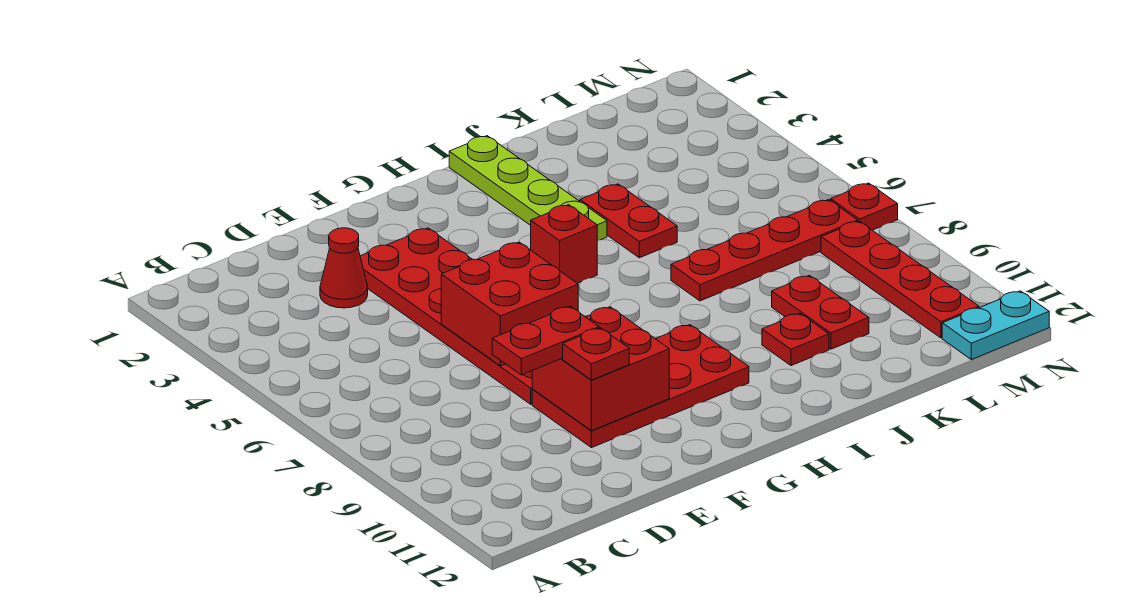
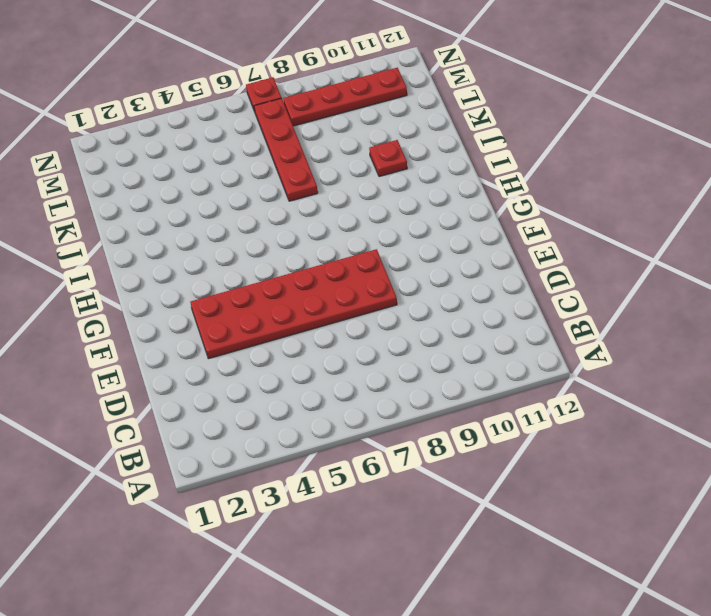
none -> red 1x1 cone [320,228,368,308]
none -> red 2x4 plate [532,325,749,448]
none -> red 1x1 brick [531,205,597,283]

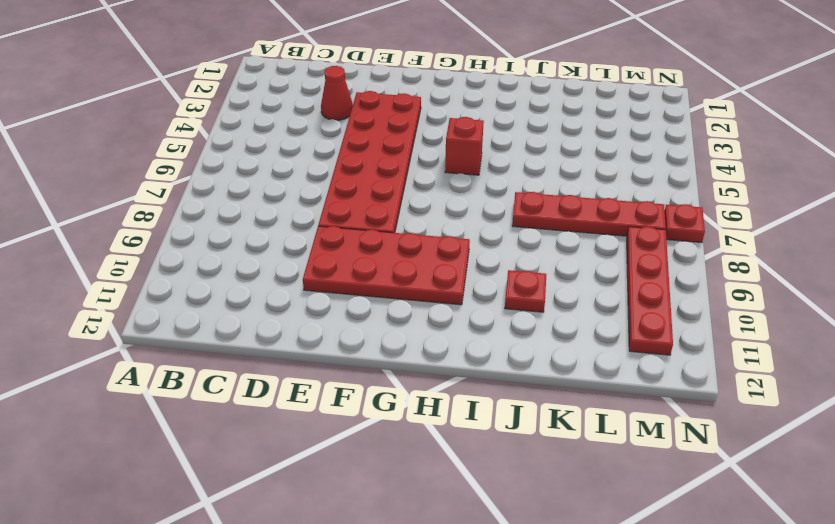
none -> lime 1x4 plate [449,136,607,241]
none -> red 1x2 plate [580,184,677,258]
none -> red 1x2 plate [772,275,869,349]

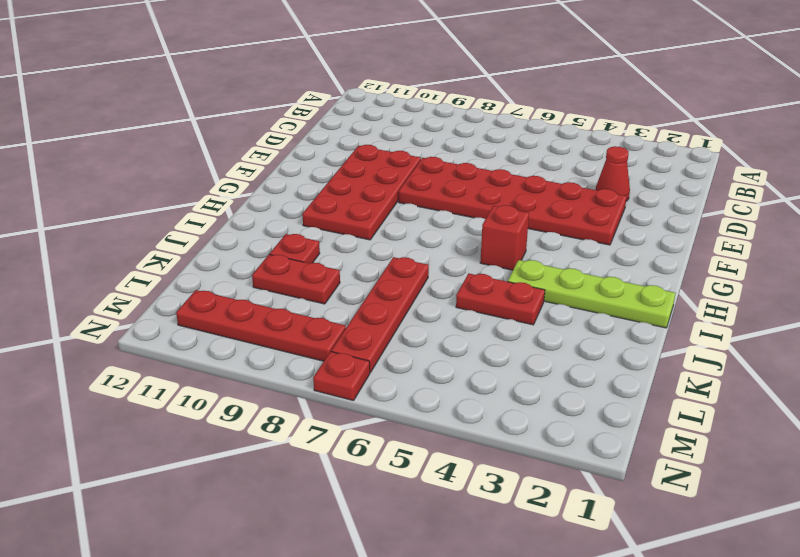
none -> cyan 1x2 plate [942,291,1049,360]
none -> red 2x2 brick [441,242,578,366]
none -> red 2x2 brick [532,307,669,431]

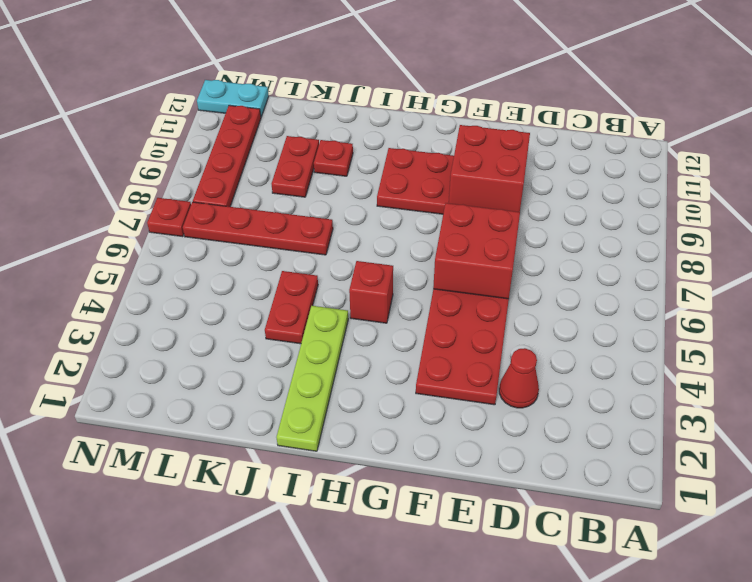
none -> red 1x2 plate [492,306,599,375]
none -> red 1x1 plate [563,328,629,380]

